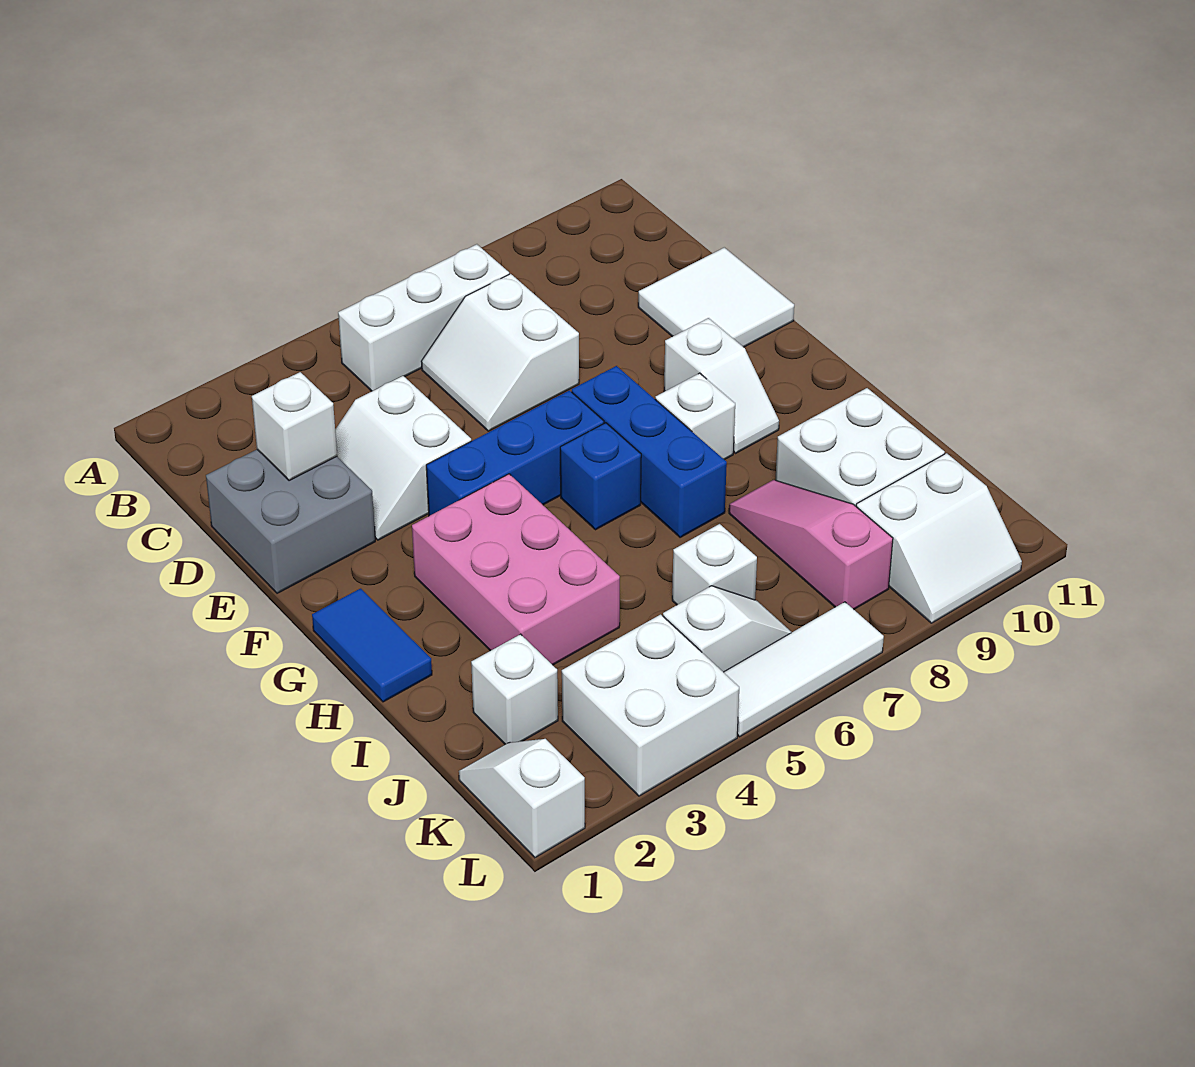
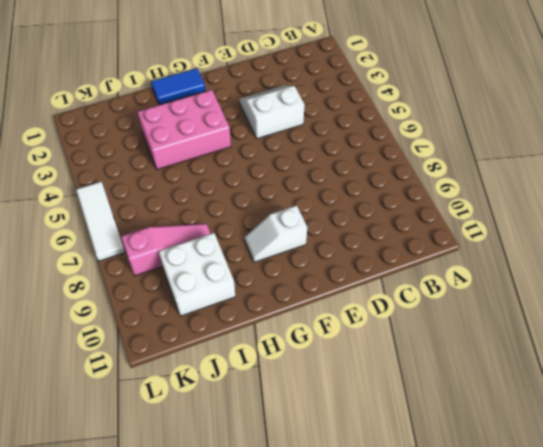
none -> white 1x3 brick [338,244,509,391]
none -> white 2x2 slope [421,274,579,431]
none -> grey 2x2 brick [206,450,375,593]

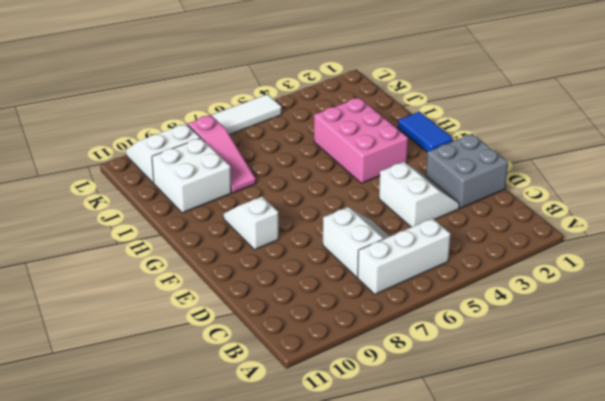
none -> white 2x2 tile [638,247,794,347]
none -> blue 1x3 brick [426,390,604,516]
none -> blue 1x3 brick [572,366,727,538]

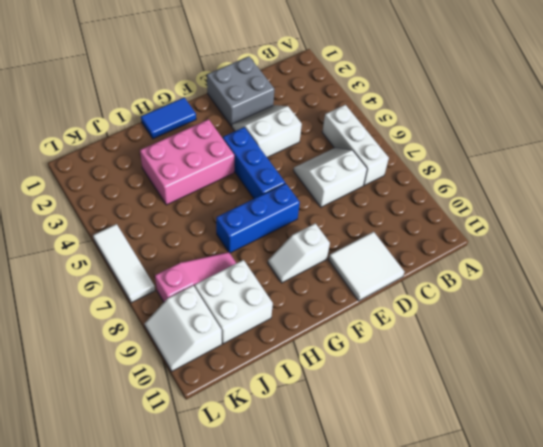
none -> blue 1x1 brick [560,423,641,530]
none -> white 1x1 brick [655,373,735,460]
none -> white 1x1 brick [471,634,558,744]

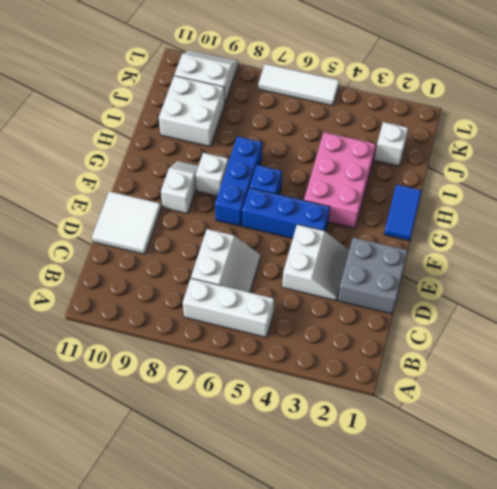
none -> pink 1x3 slope [729,480,893,609]
none -> white 1x1 brick [672,524,757,605]
none -> white 1x2 slope [459,739,585,858]

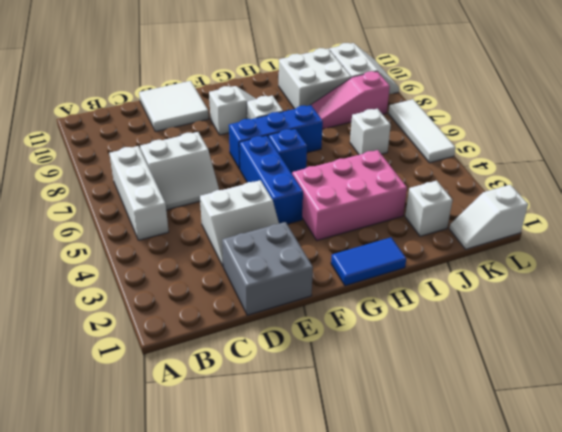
none -> white 2x2 brick [562,614,739,796]
none -> white 1x2 slope [663,586,792,672]
none -> white 1x1 brick [252,372,337,481]

